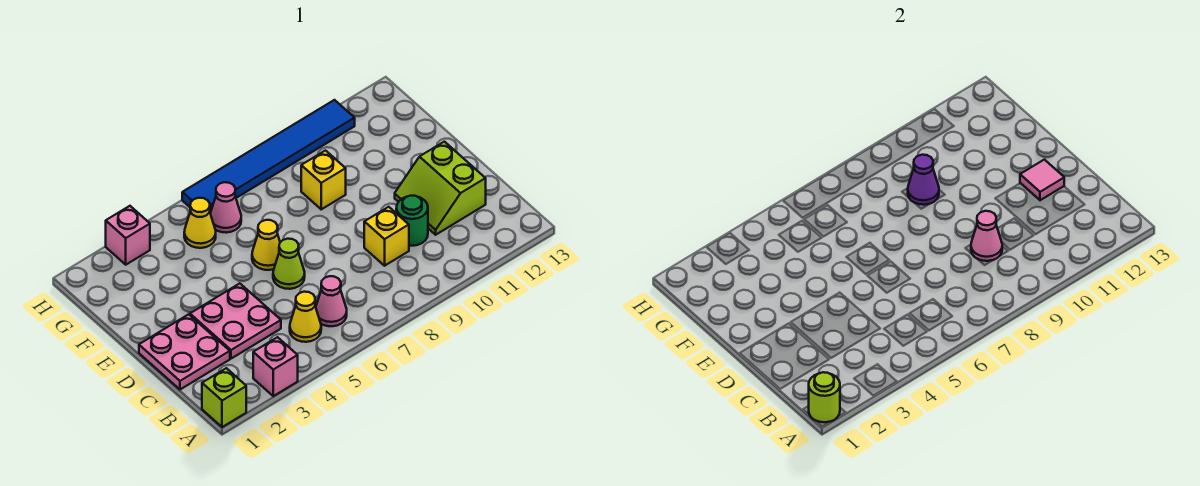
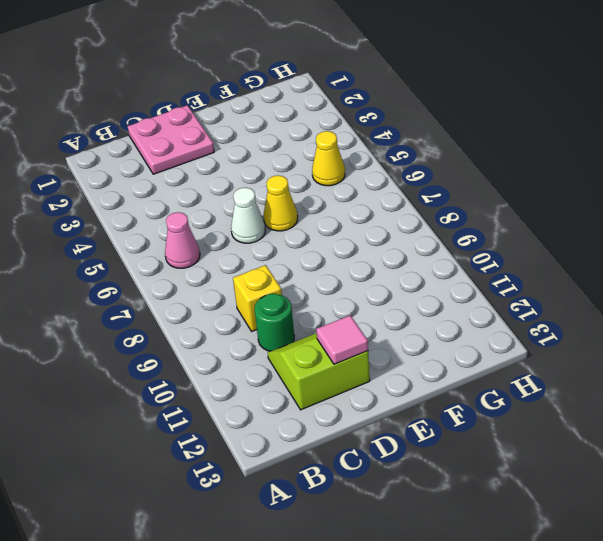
white 1x1 cone [231,187,265,243] -> lime 1x1 cone [273,239,305,289]
none -> lime 1x1 brick [202,368,246,427]
none -> pink 1x1 brick [253,337,298,396]
none -> yellow 1x1 cone [290,292,321,342]

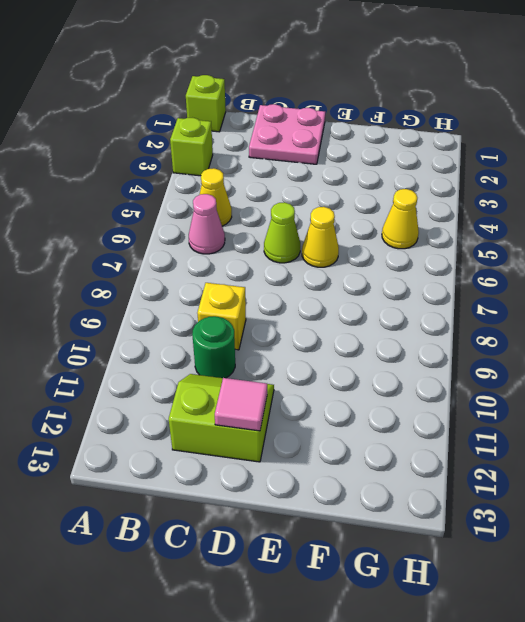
lime 1x1 brick [170,118,213,176] -> pink 1x1 brick [253,337,298,396]
none -> pink 2x2 plate [190,283,281,359]
none -> yellow 1x1 brick [301,151,346,209]
none -> pink 1x1 cone [210,182,241,233]

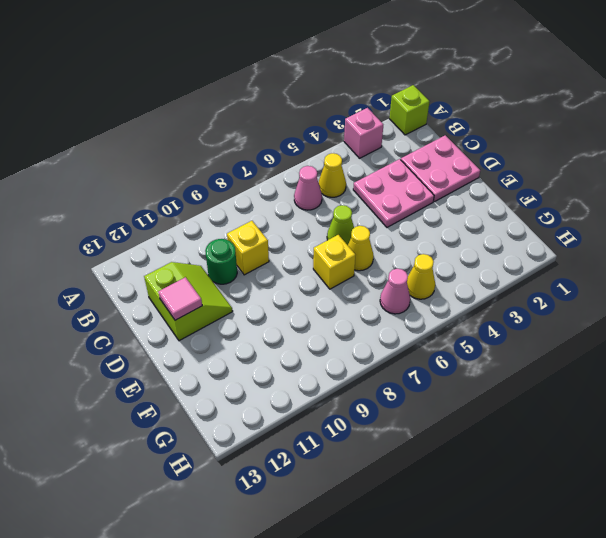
yellow 1x1 brick [313,235,355,289] -> yellow 1x1 brick moved to [301,151,346,209]
none -> pink 1x1 brick [106,206,150,265]
none -> blue 1x6 tile [182,100,355,213]
none -> lime 1x1 round brick [809,372,840,422]

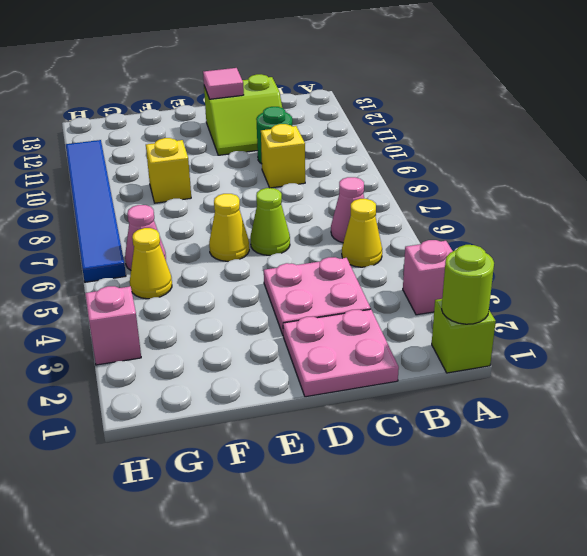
none -> pink 1x1 cone [971,211,1002,261]
none -> purple 1x1 cone [908,155,939,205]

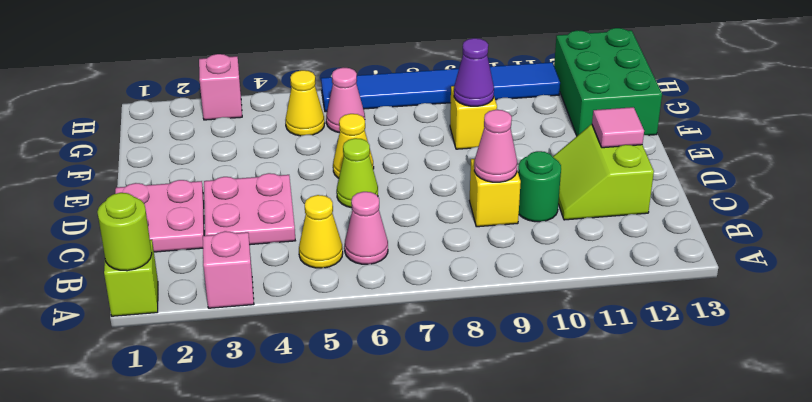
green 2x3 brick [554,28,662,136] -> none

